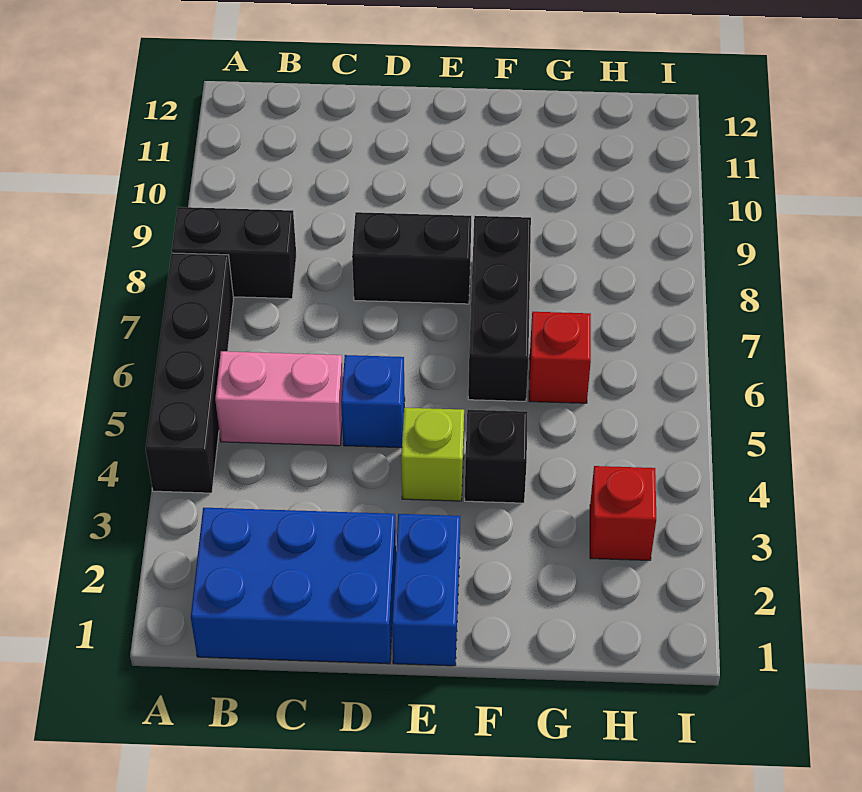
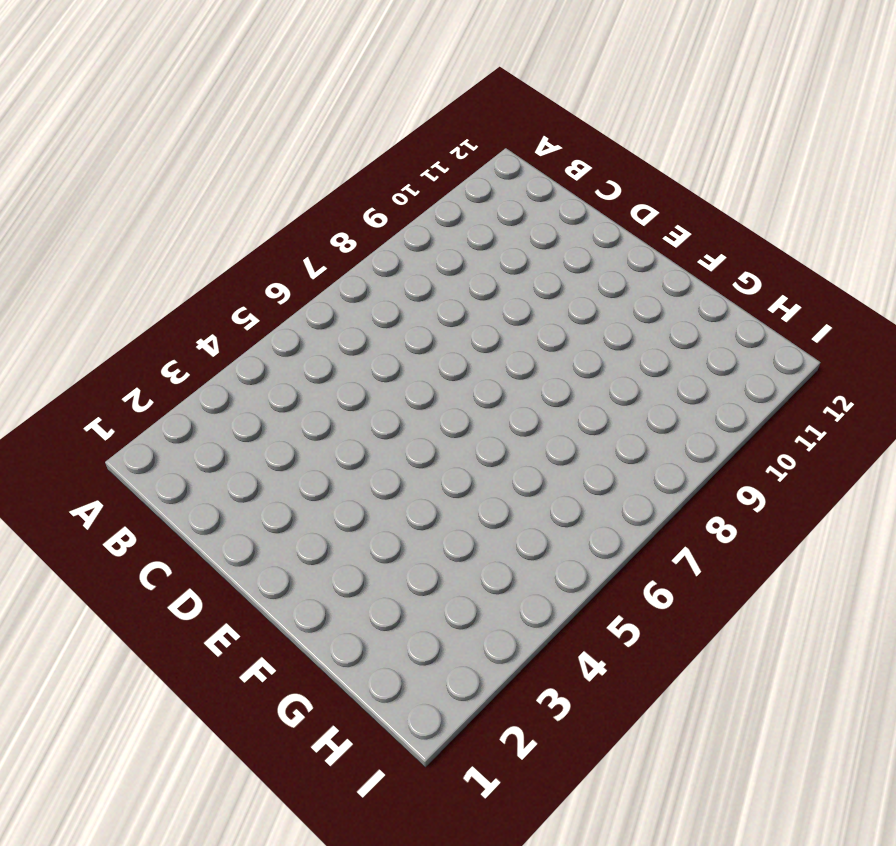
none -> black 1x4 brick [146,253,233,493]
none -> black 1x2 brick [172,207,296,299]
none -> blue 2x3 brick [191,508,396,664]

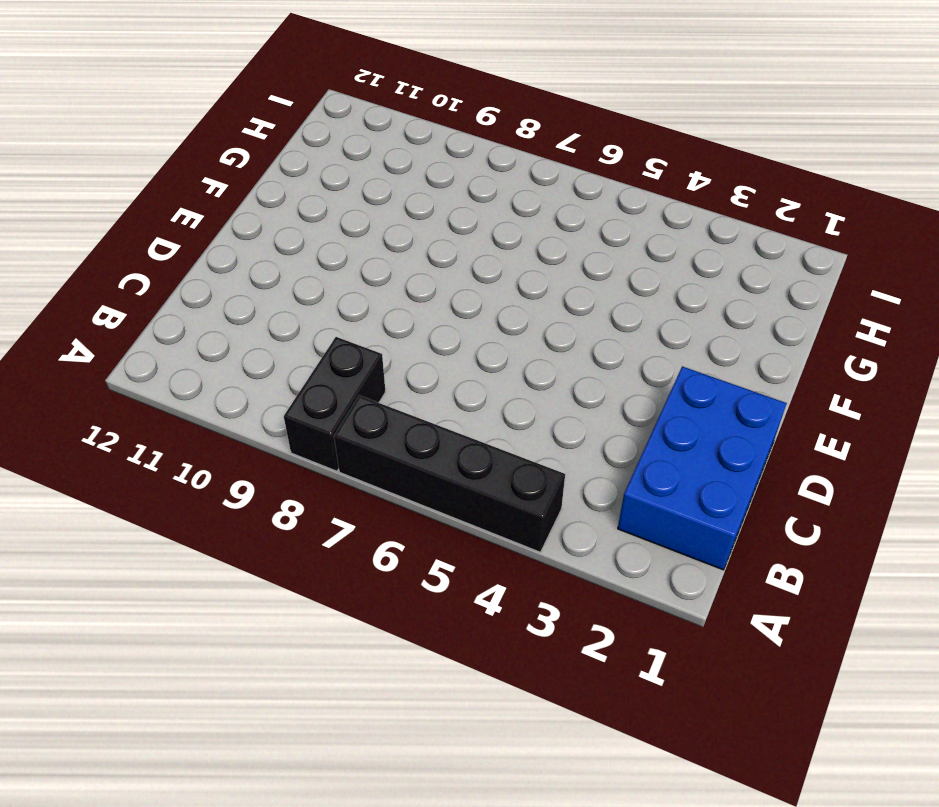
none -> pink 1x2 brick [215,351,343,446]
none -> blue 1x1 brick [341,355,405,448]
none -> black 1x2 brick [352,212,471,304]

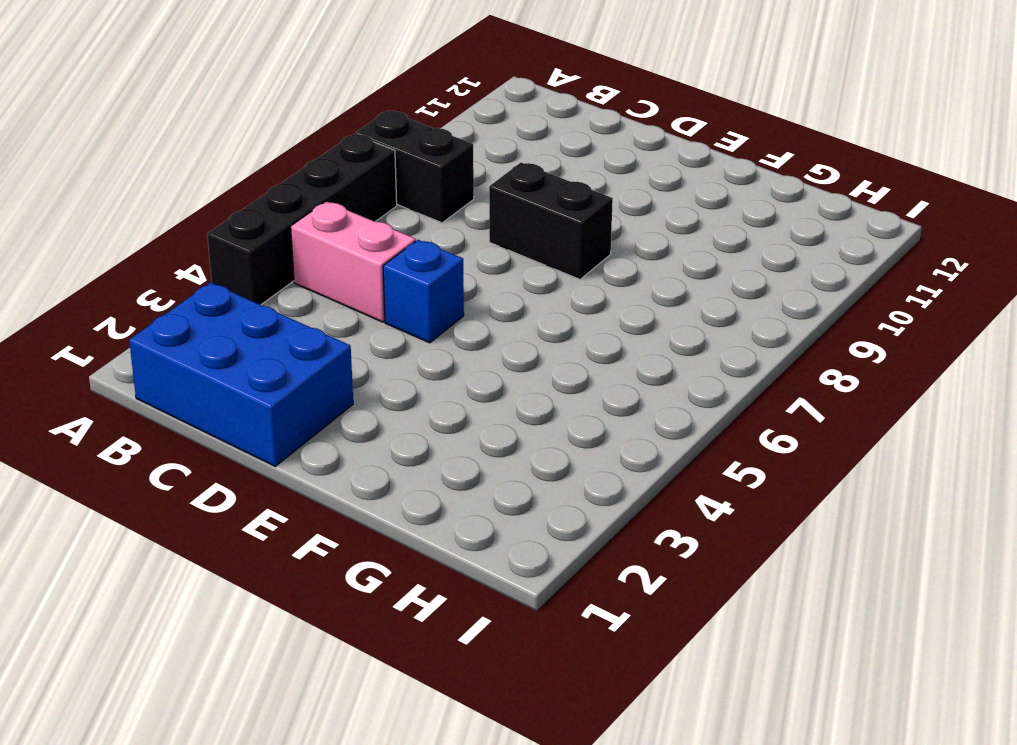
none -> blue 1x2 brick [392,514,460,666]
none -> lime 1x1 brick [401,408,464,501]
none -> black 1x1 brick [465,410,528,503]

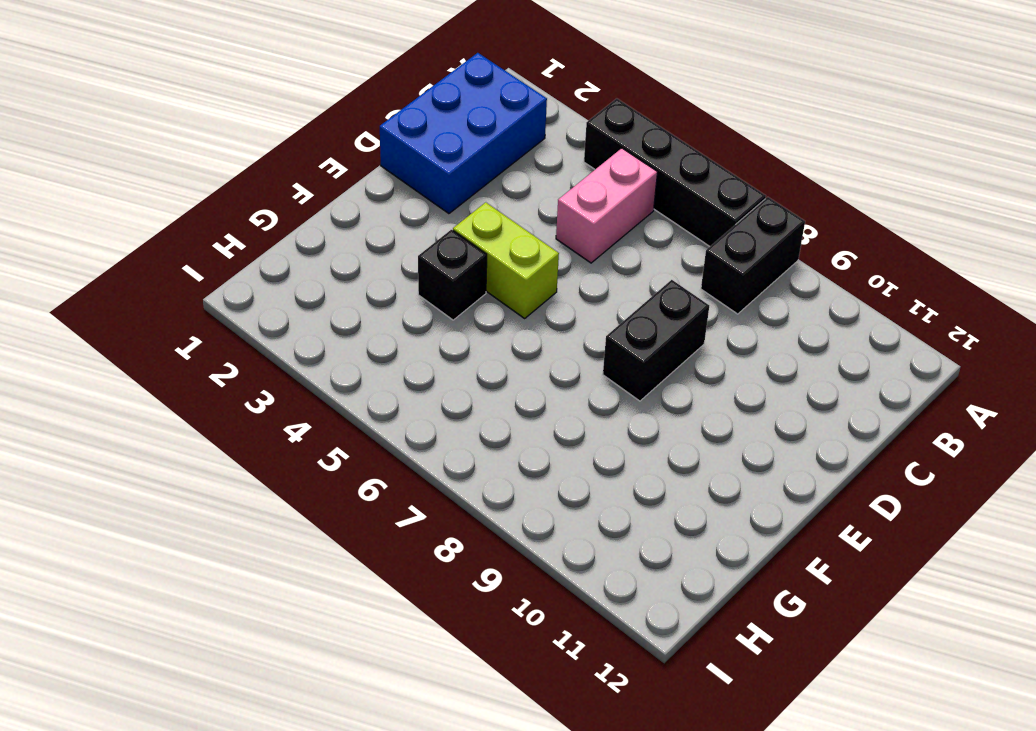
lime 1x2 brick [453,202,559,318] -> lime 1x1 brick [401,408,464,501]
none -> blue 1x1 brick [341,355,405,448]
none -> blue 1x2 brick [392,514,460,666]
none -> black 1x3 brick [468,216,531,401]

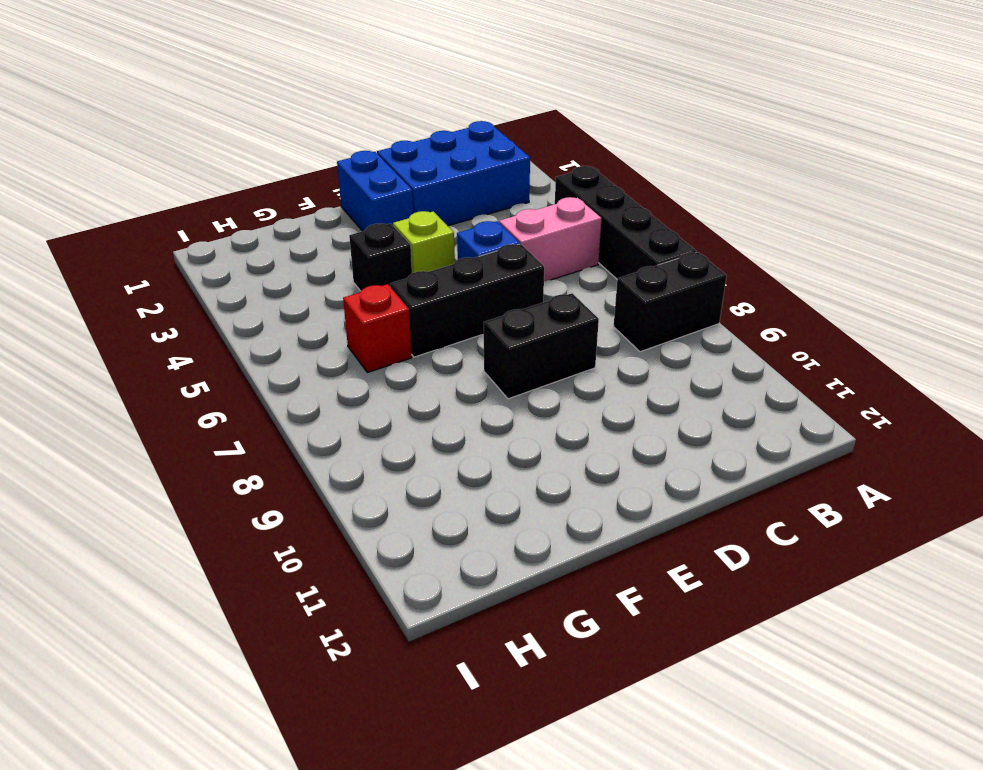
black 1x3 brick [390,244,544,357] -> black 1x3 brick turned to [468,216,531,401]
none -> red 1x1 brick [590,466,656,560]

